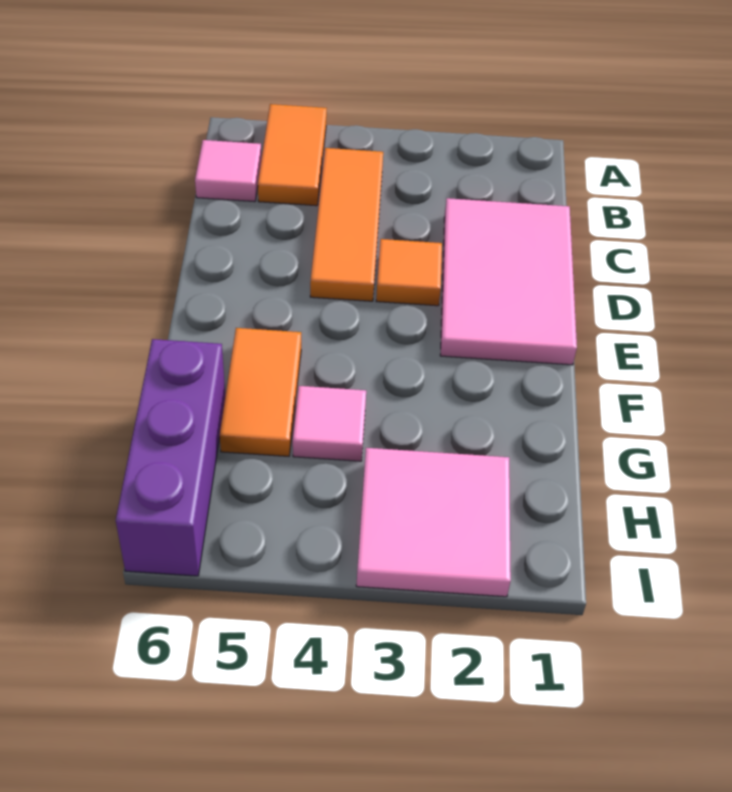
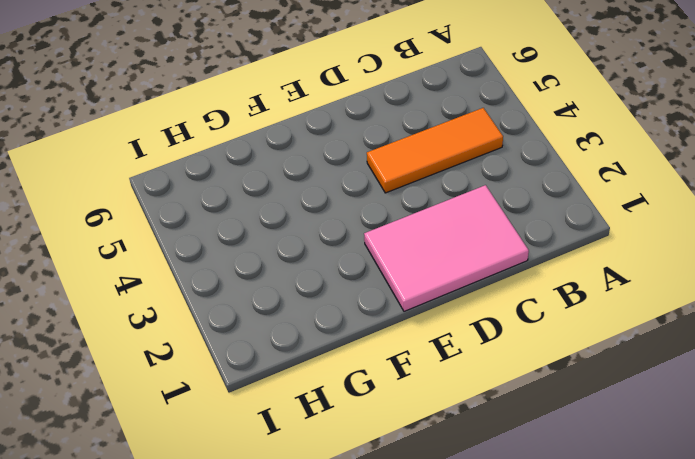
none -> orange 1x2 tile [258,104,327,206]
none -> pink 1x1 tile [195,140,261,202]

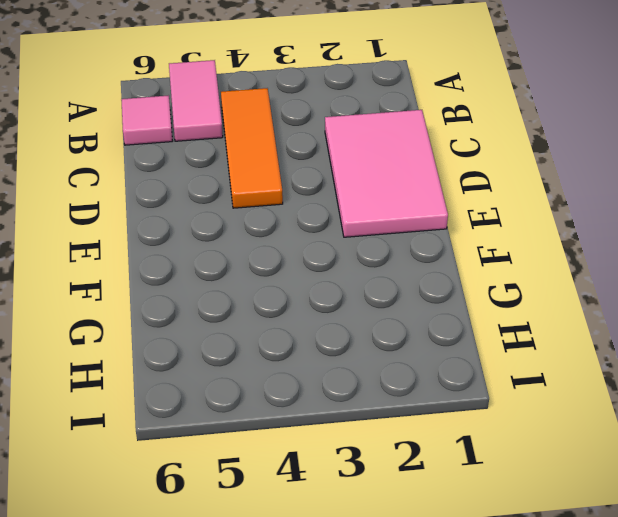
pink 1x2 tile [169,60,223,141] -> orange 1x2 tile [258,104,327,206]
none -> orange 1x1 tile [376,239,442,306]
none -> orange 1x2 tile [220,328,301,456]

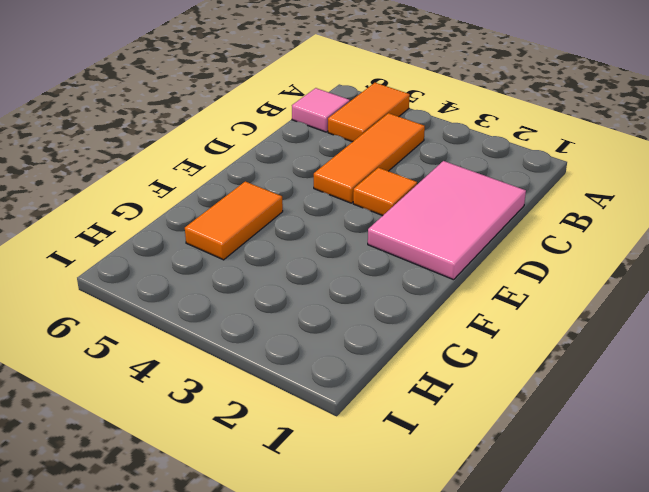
none -> pink 1x1 tile [293,386,366,461]
none -> purple 1x3 brick [116,339,225,576]

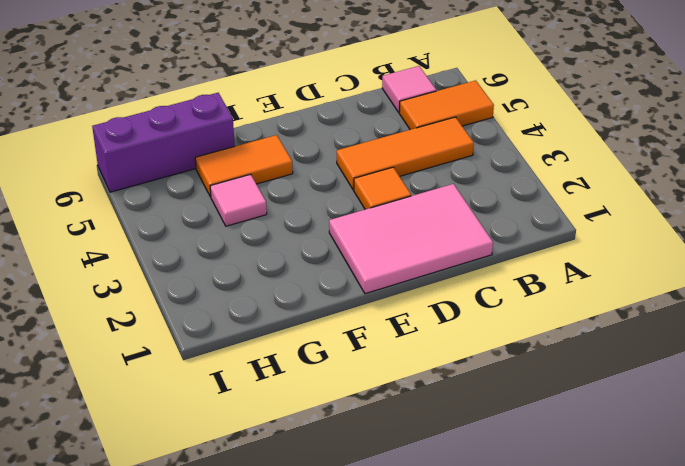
none -> pink 2x2 tile [356,448,511,597]

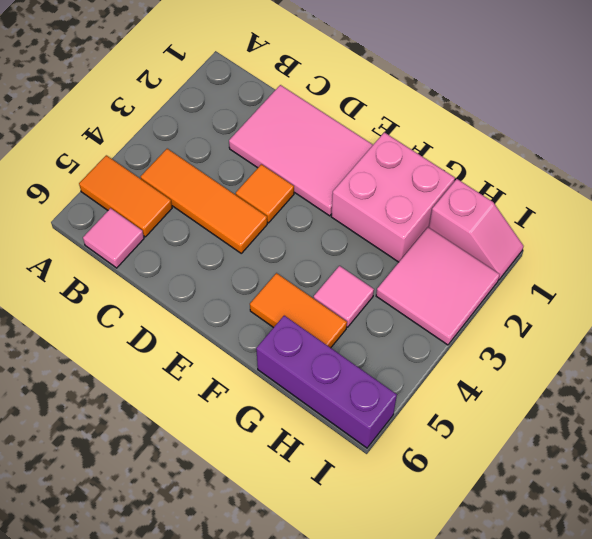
pink 2x2 brick [331,132,455,262] -> none
pink 1x2 slope [429,179,523,280] -> none

